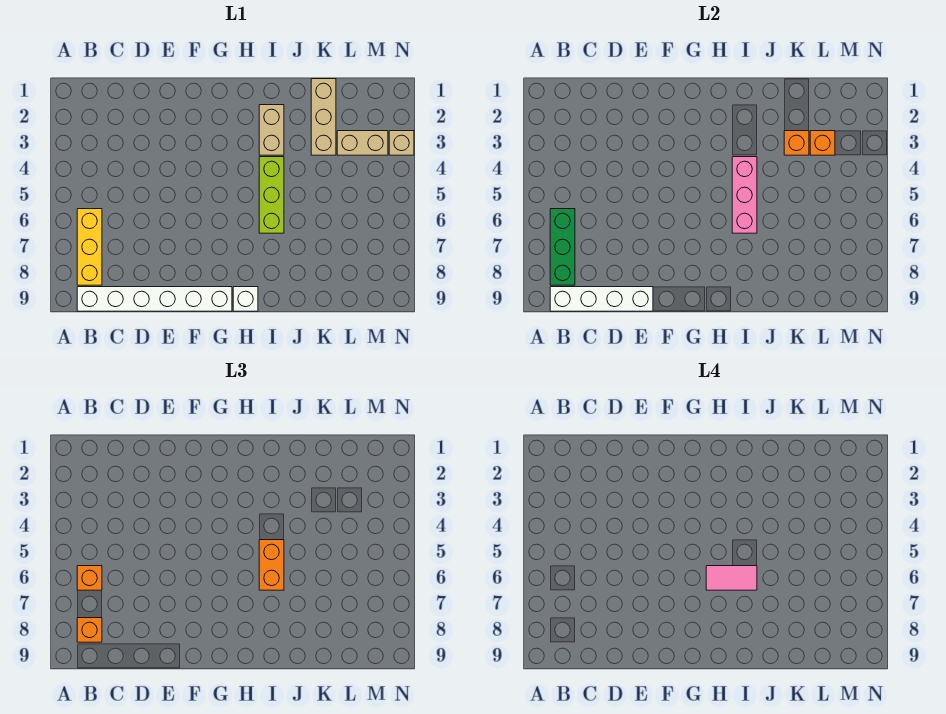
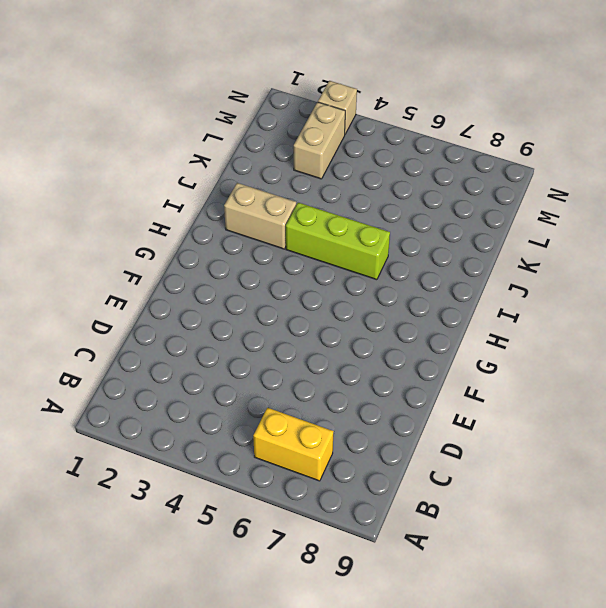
yellow 1x2 brick [253,408,334,481] -> yellow 1x3 brick [77,209,102,285]
none -> white 1x6 brick [77,287,232,311]
none -> white 1x1 brick [233,287,258,311]
none -> tan 1x3 brick [311,79,336,155]

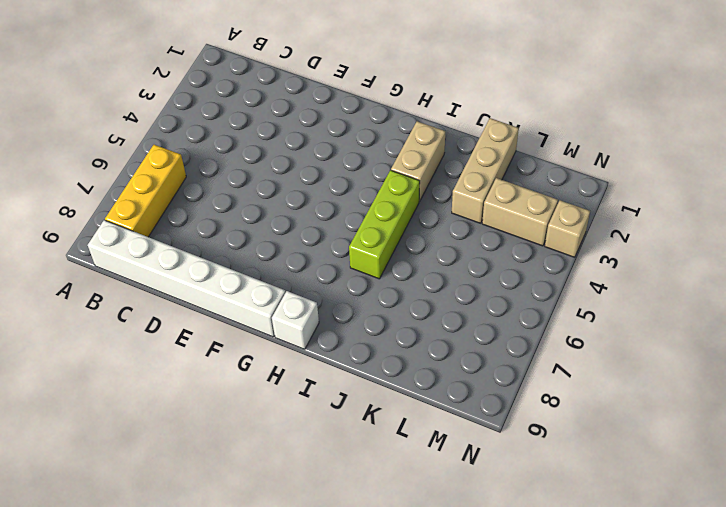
none -> green 1x3 brick [550,209,575,285]
none -> white 1x4 brick [550,287,653,311]
none -> pink 1x3 brick [732,157,757,233]

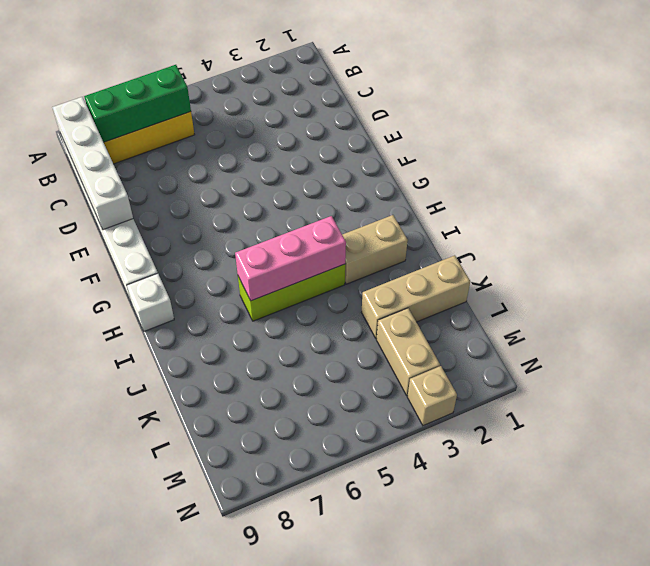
none -> orange 1x1 brick [784,131,809,155]
none -> orange 1x1 brick [810,131,835,155]
none -> orange 1x1 brick [77,566,102,590]

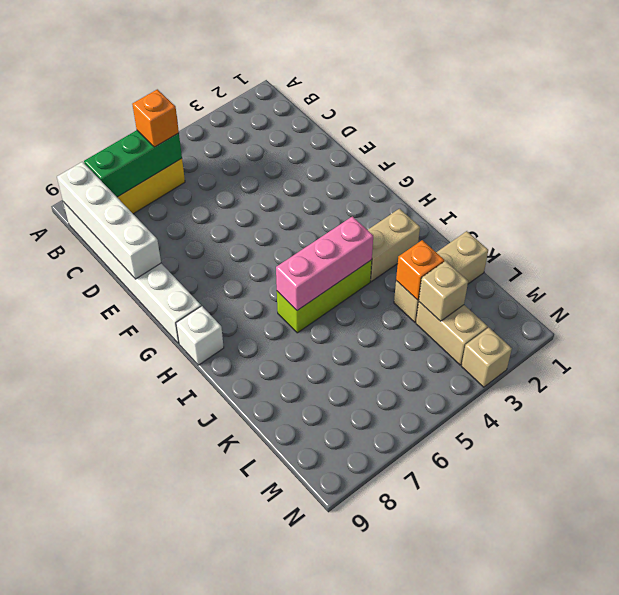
tan 1x1 brick [419,261,468,321] -> orange 1x1 brick [810,131,835,155]
none -> orange 1x1 brick [77,618,102,642]
none -> orange 1x2 brick [259,540,284,590]
none -> pink 1x2 tile [706,566,757,590]

